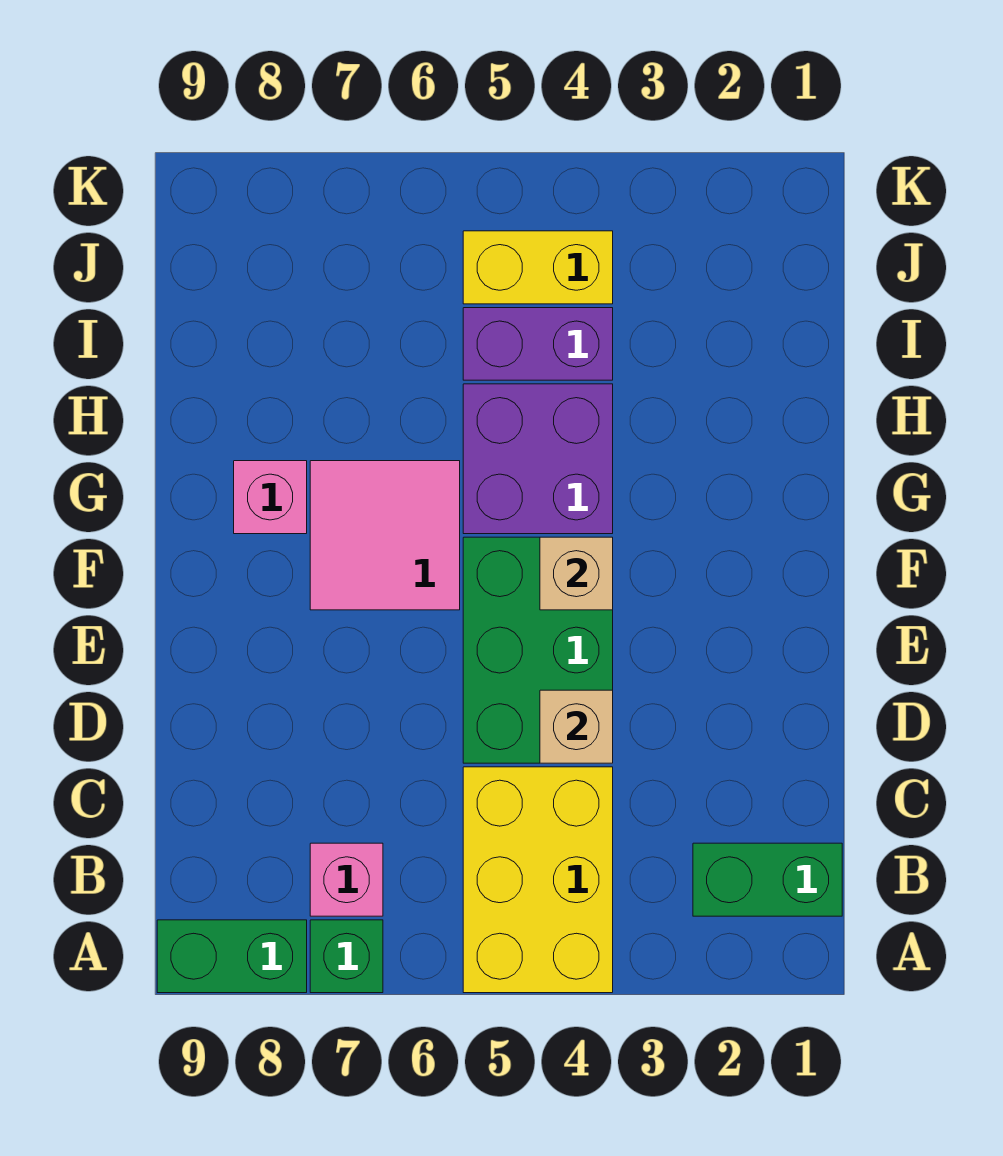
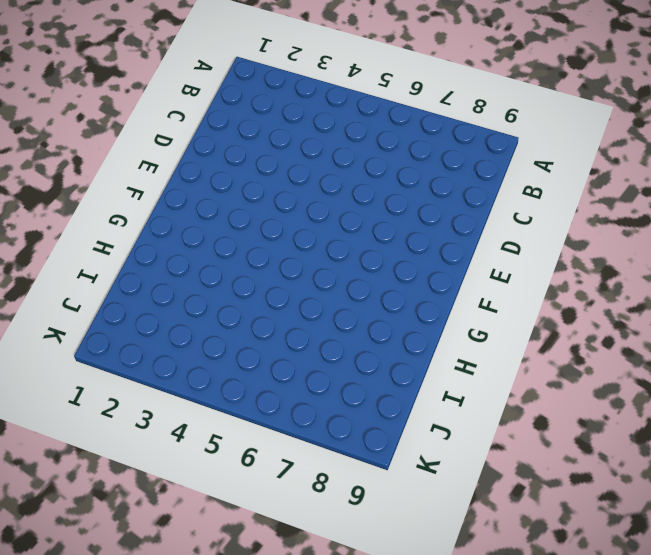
none -> yellow 2x3 brick [463,767,613,993]
none -> green 1x1 brick [310,920,383,993]
none -> green 1x2 brick [157,920,307,993]

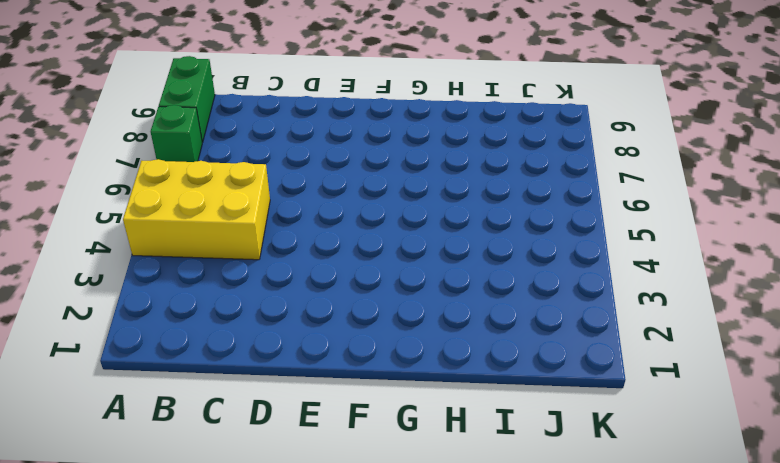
none -> green 1x2 brick [693,843,842,916]
none -> pink 1x1 brick [310,843,383,916]
none -> green 2x3 brick [463,537,613,763]

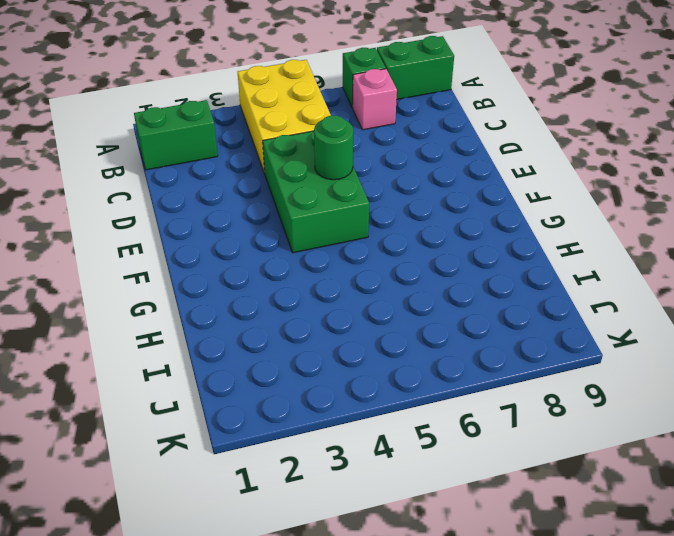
green 1x1 round brick [314,115,353,180] -> none
none -> pink 2x2 tile [310,461,460,610]
none -> purple 2x2 brick [463,384,613,534]
none -> pink 1x1 brick [234,461,307,534]

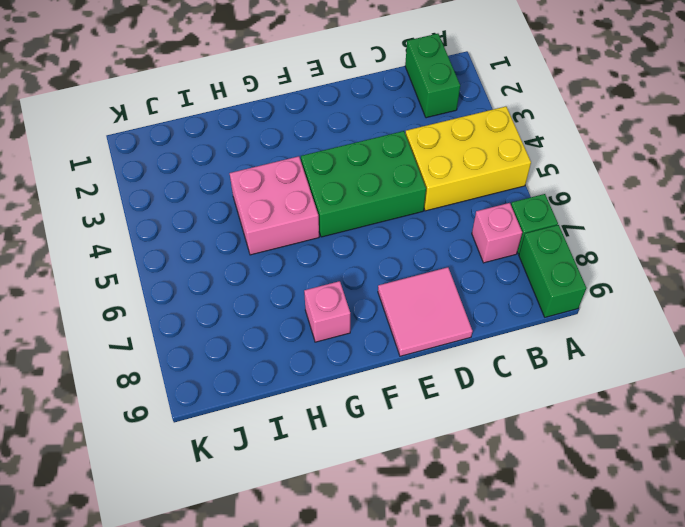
pink 2x2 tile [378,267,473,356] -> pink 2x2 tile moved to [310,461,460,610]
pink 2x2 brick [230,156,319,255] -> purple 2x2 brick [463,384,613,534]
none -> purple 1x2 brick [463,308,613,380]
none -> yellow 1x2 brick [463,231,613,304]
none -> tan 1x1 brick [540,690,613,763]

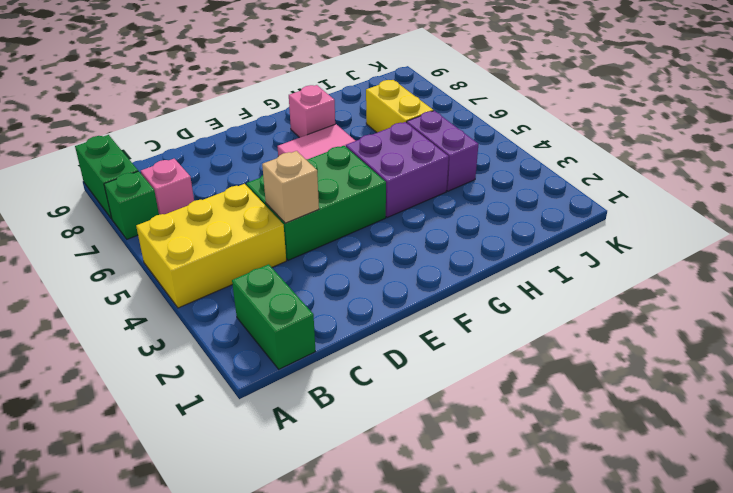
yellow 1x2 brick [366,80,433,133] -> yellow 1x2 brick moved to [463,231,613,304]
none -> tan 1x1 brick [540,537,613,610]

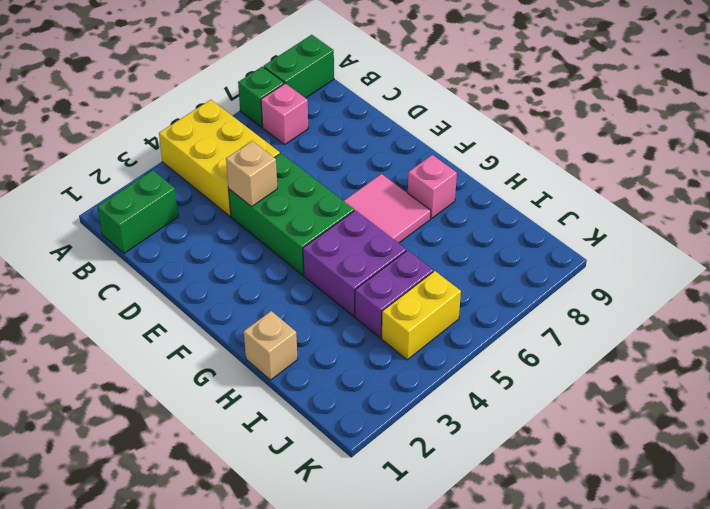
tan 1x1 brick [244,311,298,380] -> tan 1x1 brick moved to [540,537,613,610]

